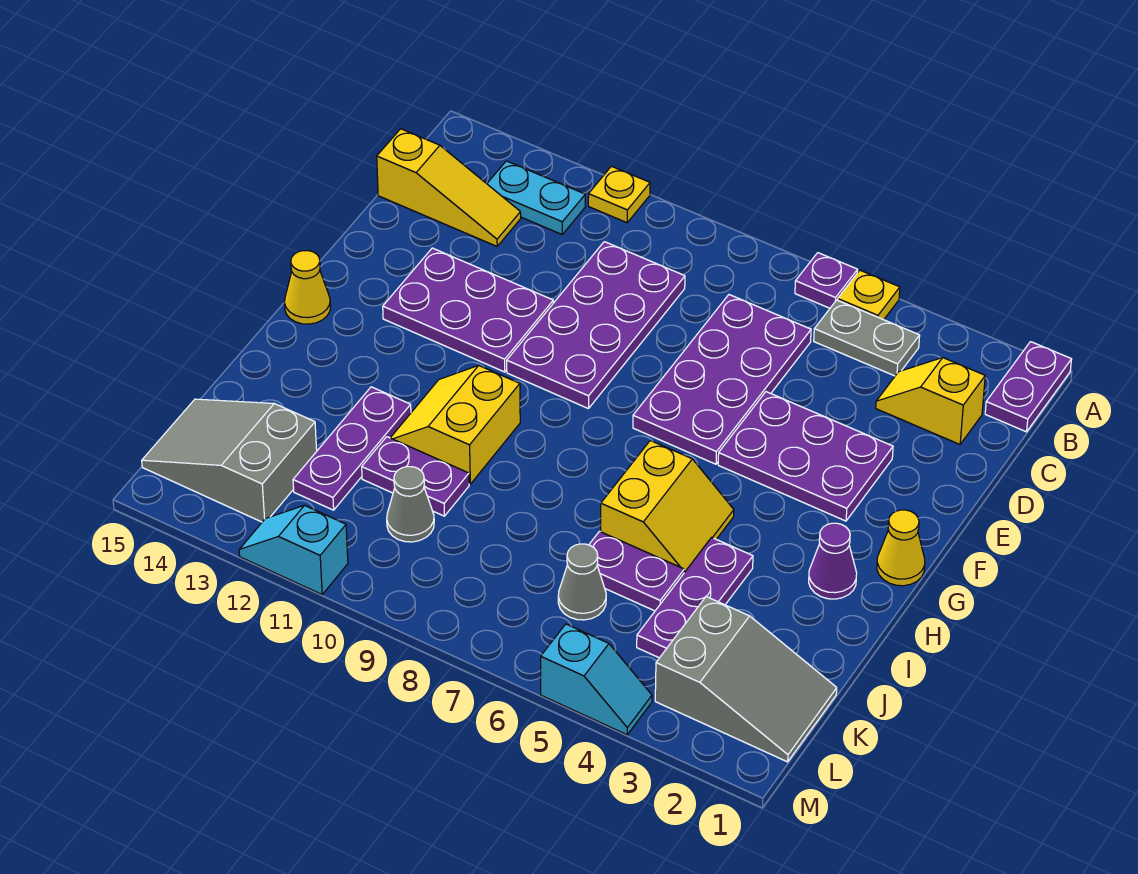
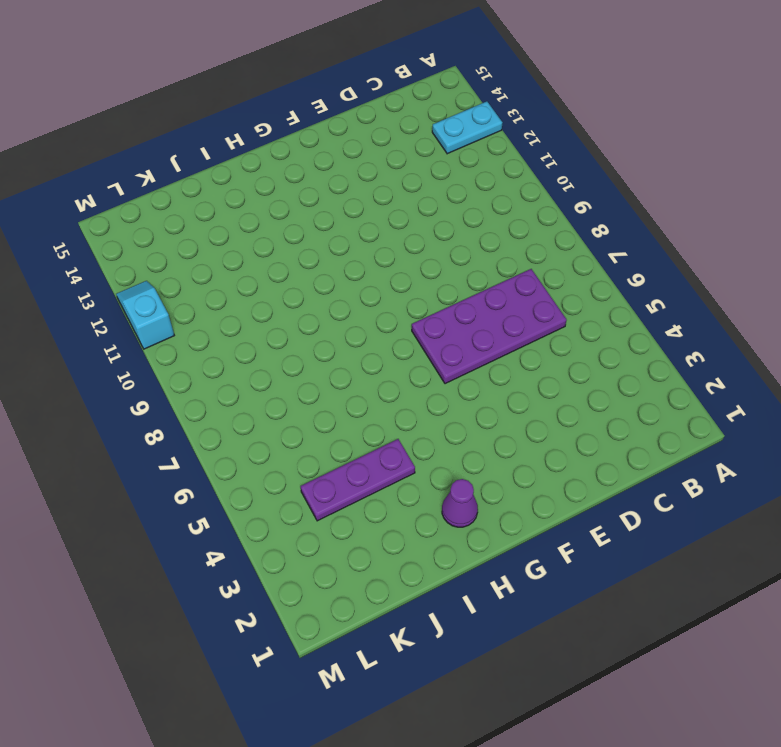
cyan 1x2 plate [432,101,503,154] -> cyan 1x2 plate turned to [487,161,585,234]
none -> purple 1x2 plate [985,342,1072,432]
none -> yellow 1x1 plate [838,270,900,320]
none -> purple 1x1 plate [795,253,858,308]

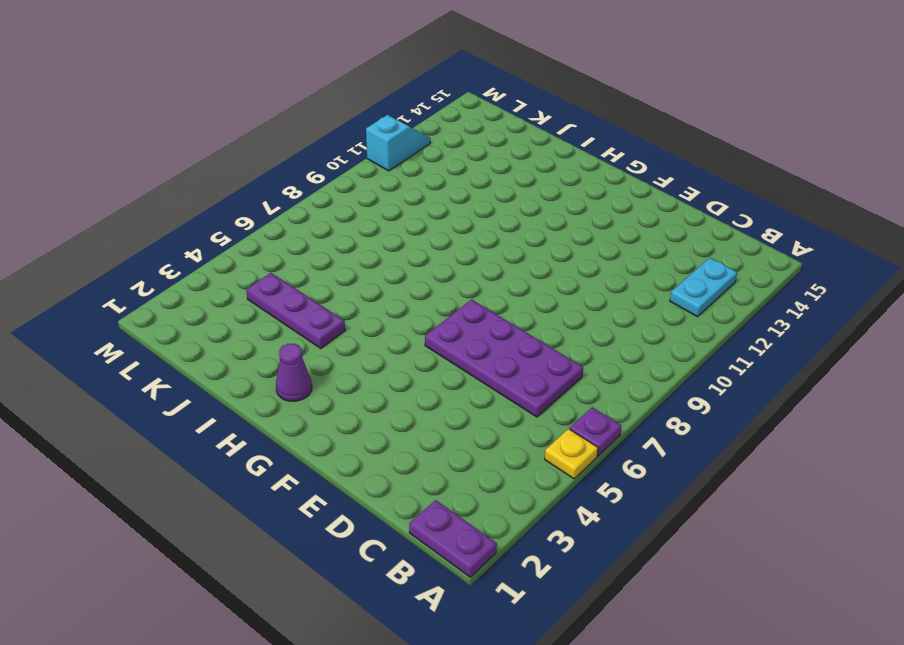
none -> yellow 1x1 plate [588,166,650,223]
none -> grey 1x2 plate [814,300,920,376]
none -> yellow 1x2 slope [876,358,985,444]

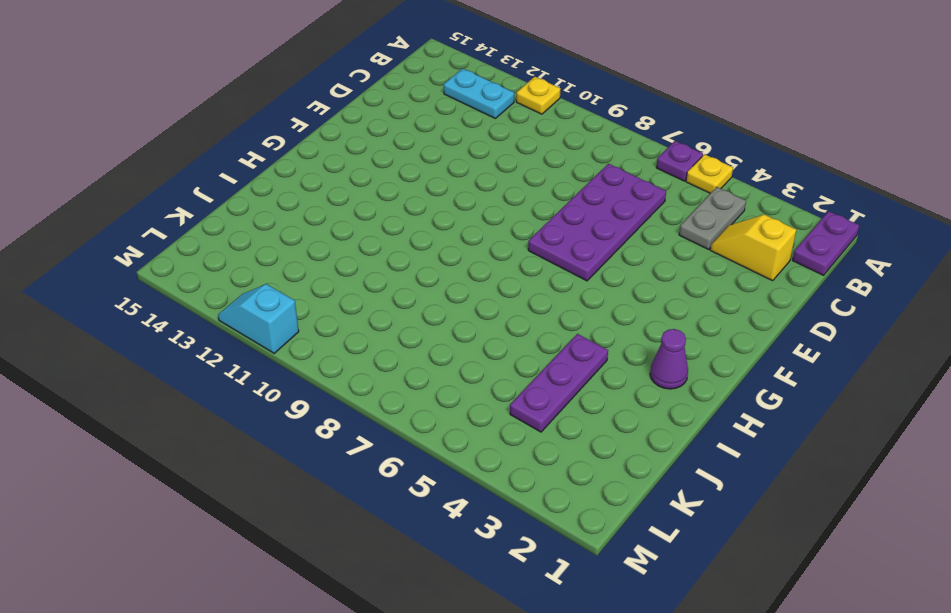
grey 1x2 plate [679,187,746,249] -> grey 1x2 plate turned to [814,300,920,376]
none -> purple 2x4 plate [507,242,685,409]
none -> yellow 1x3 slope [377,129,521,246]
none -> purple 2x3 plate [718,392,893,521]

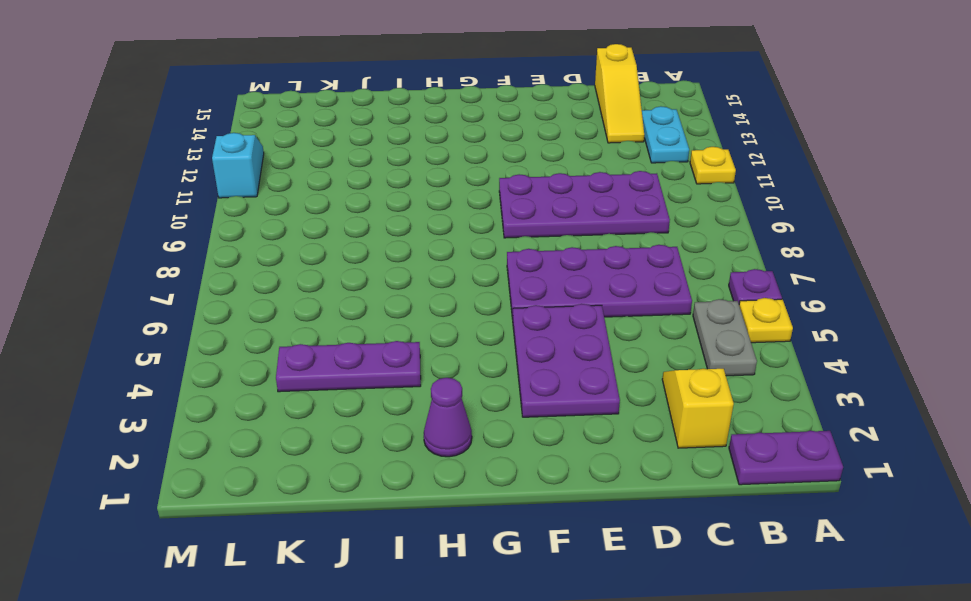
none -> purple 2x3 plate [383,248,553,372]
none -> yellow 1x1 cone [877,510,925,586]
none -> yellow 1x1 cone [284,251,331,324]

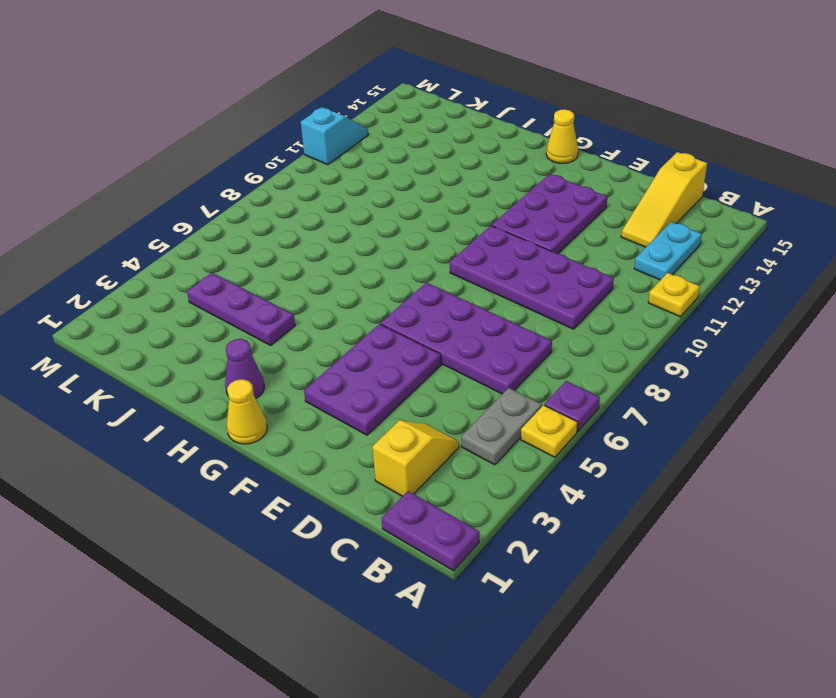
none -> yellow 2x2 slope [601,441,734,572]
none -> yellow 2x2 slope [391,366,520,484]
none -> purple 1x3 plate [293,387,411,510]

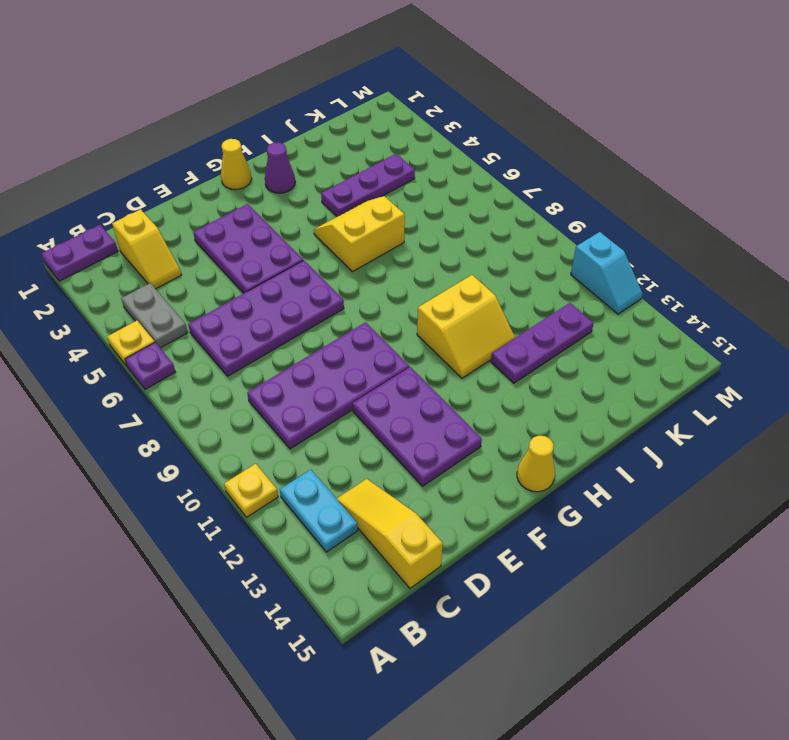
none -> purple 1x2 plate [589,531,684,611]
none -> purple 1x2 plate [362,437,469,516]
none -> grey 2x3 slope [655,597,837,762]

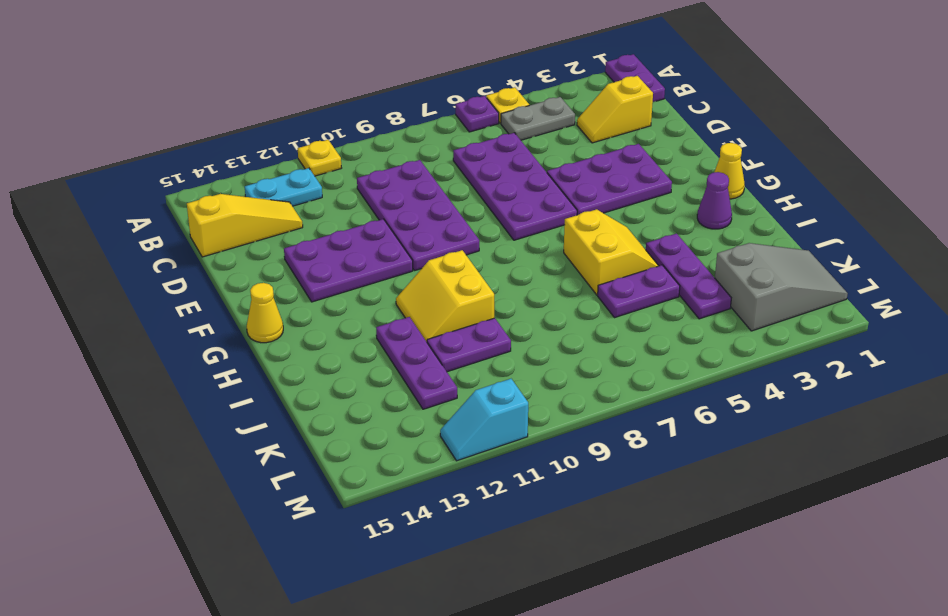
none -> grey 1x1 cone [558,544,606,620]
none -> grey 1x1 cone [387,467,434,542]
none -> grey 2x3 slope [142,399,317,522]

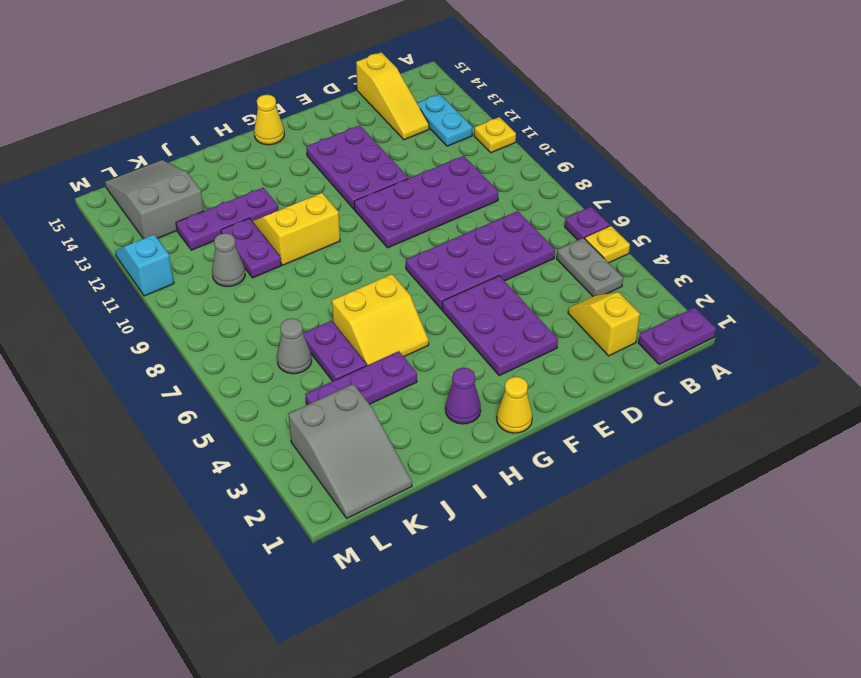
none -> cyan 1x2 slope [541,624,652,735]

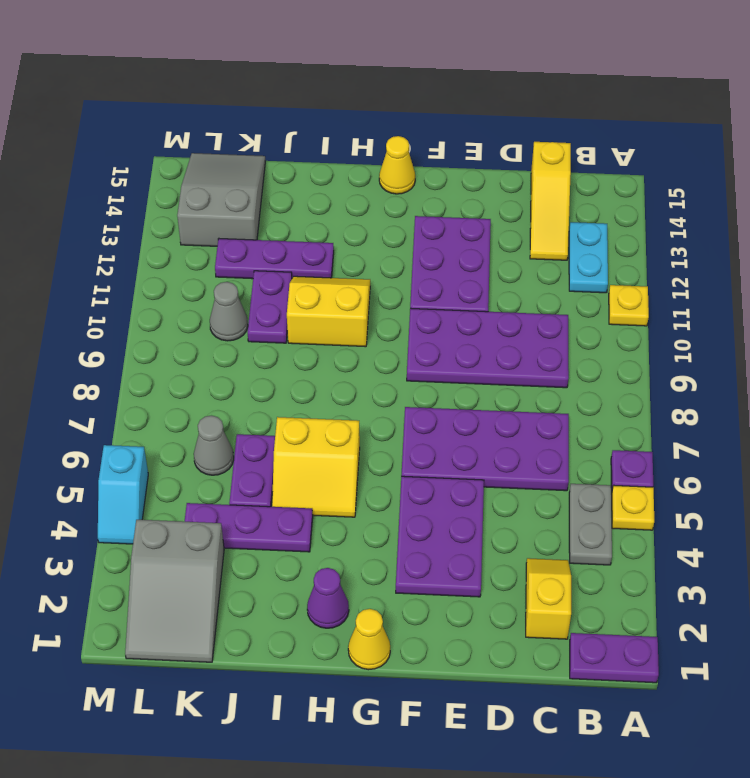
none -> cyan 1x2 slope [239,505,348,594]

